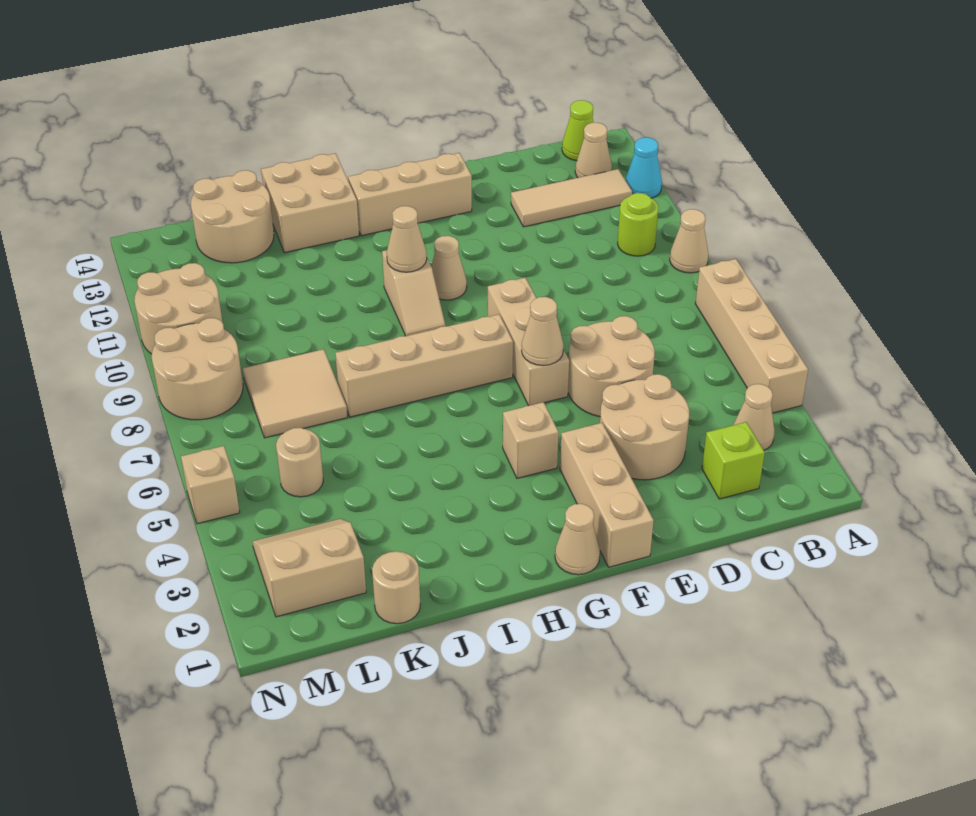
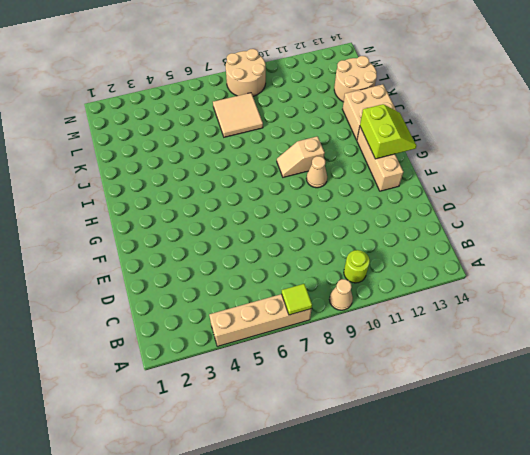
lime 1x1 tile [282,284,312,315] -> none
lime 2x2 slope [360,104,416,159] -> none
none -> cyan 1x1 cone [626,137,662,198]
none -> tan 1x1 cone [733,384,775,450]
none -> tan 1x3 tile [511,169,632,227]
none -> tan 1x1 cone [575,123,612,178]

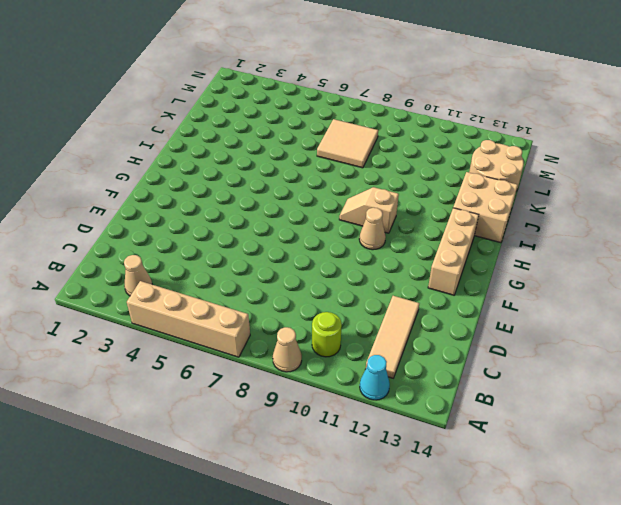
none -> tan 1x1 cone [575,123,612,178]
none -> lime 1x1 cone [562,100,594,161]
none -> lime 1x1 brick [702,422,765,499]
none -> tan 2x2 round brick [600,374,689,480]

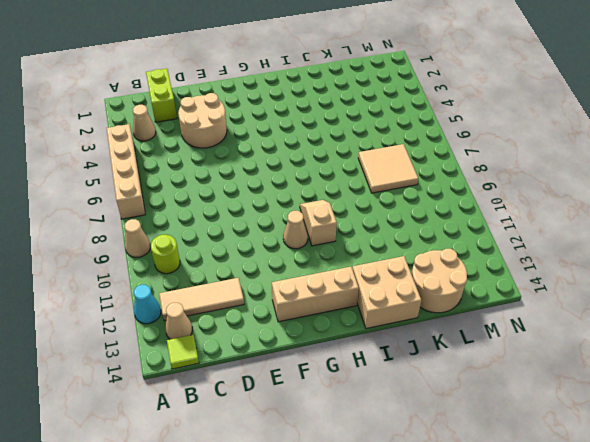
lime 1x1 tile [167,335,199,369] -> lime 1x1 cone [562,100,594,161]
lime 1x2 brick [146,69,177,122] -> lime 1x1 brick [702,422,765,499]
none -> tan 2x2 round brick [568,316,655,417]
none -> tan 1x3 brick [560,423,654,567]
none -> tan 1x3 brick [488,277,569,406]
none -> tan 1x1 cone [555,504,600,575]

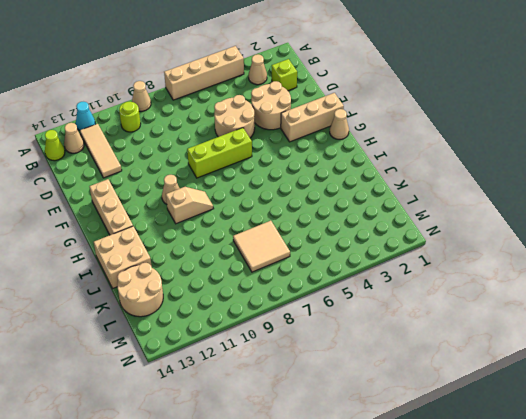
lime 1x3 brick [187,128,252,178] -> tan 1x3 brick [488,277,569,406]
none -> tan 1x1 brick [503,402,559,478]
none -> tan 1x4 brick [335,314,513,417]
none -> tan 1x1 round brick [372,551,420,624]
none -> tan 2x2 slope [253,519,366,617]

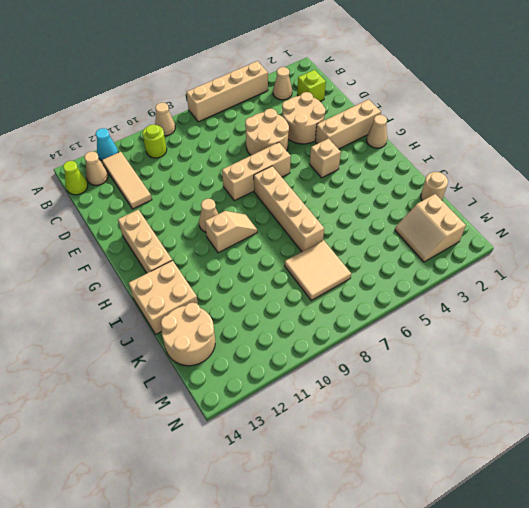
none -> tan 1x1 round brick [276,428,323,497]
none -> tan 2x2 round brick [152,318,243,420]
none -> tan 2x2 round brick [134,263,223,354]
none -> tan 1x1 brick [181,446,240,524]

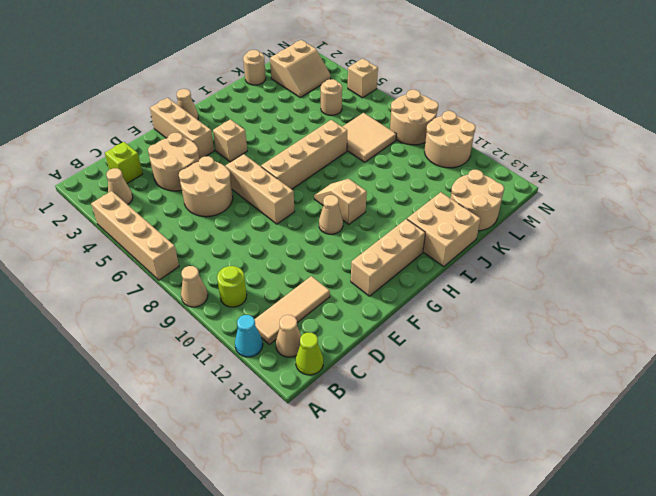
none -> tan 1x1 cone [522,297,564,366]
none -> tan 1x1 cone [387,206,427,272]

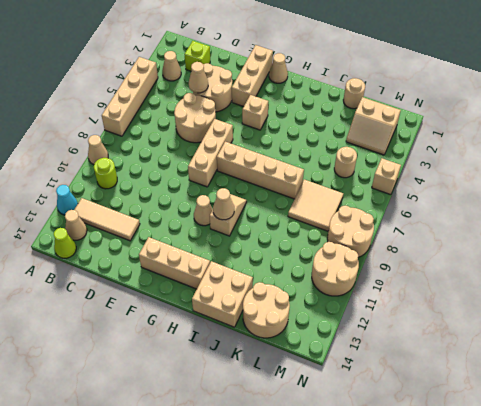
tan 1x1 cone [189,62,208,93] -> tan 1x1 cone moved to [522,297,564,366]

